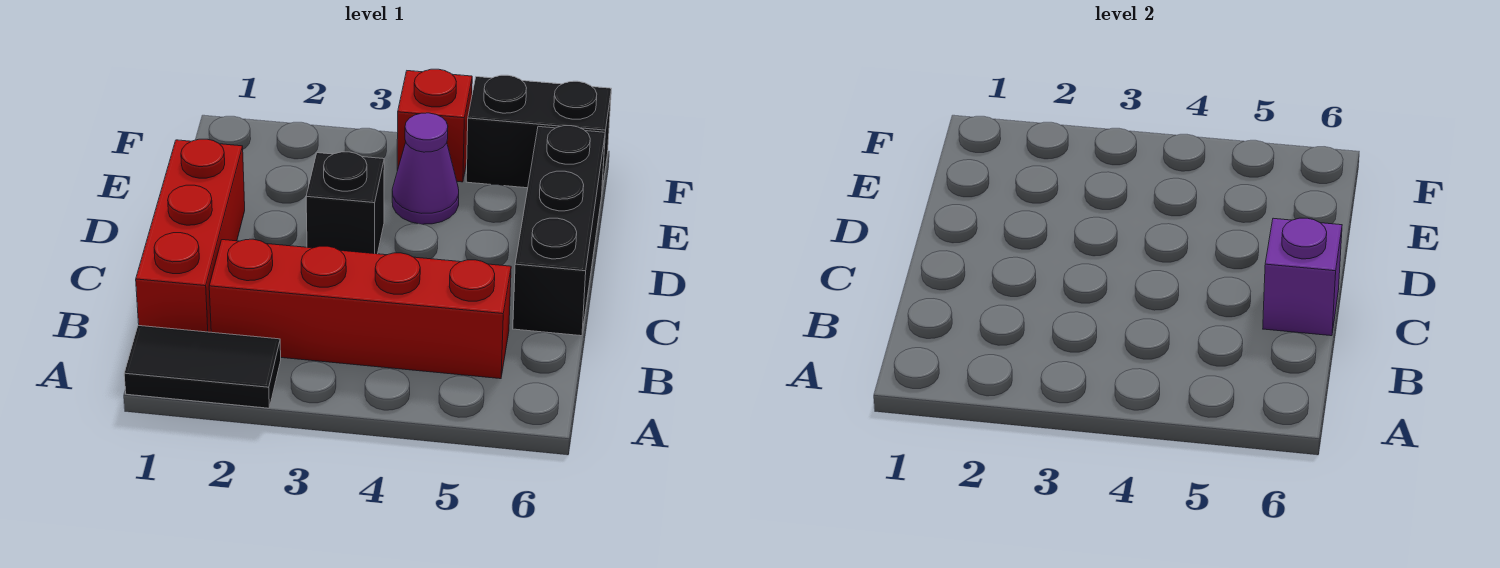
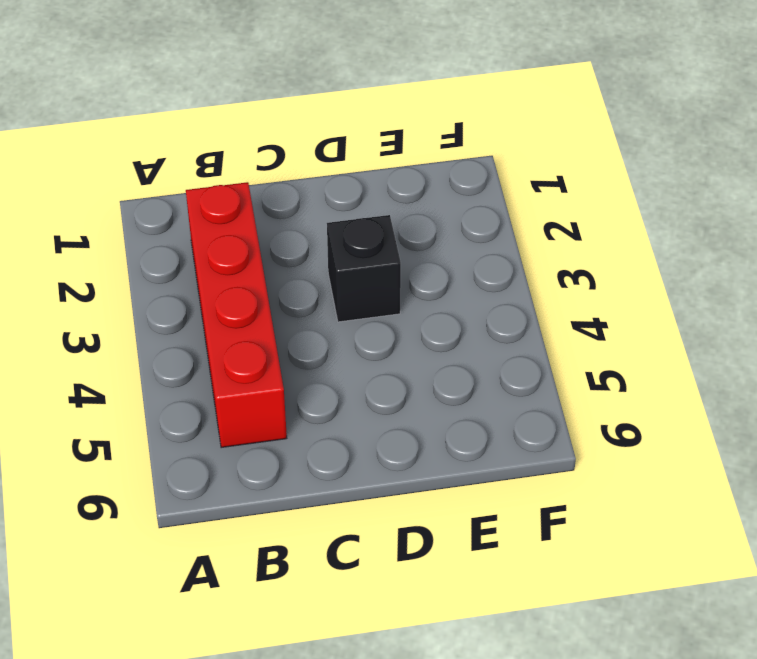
none -> black 1x2 tile [124,325,281,408]
none -> red 1x3 brick [136,139,245,332]

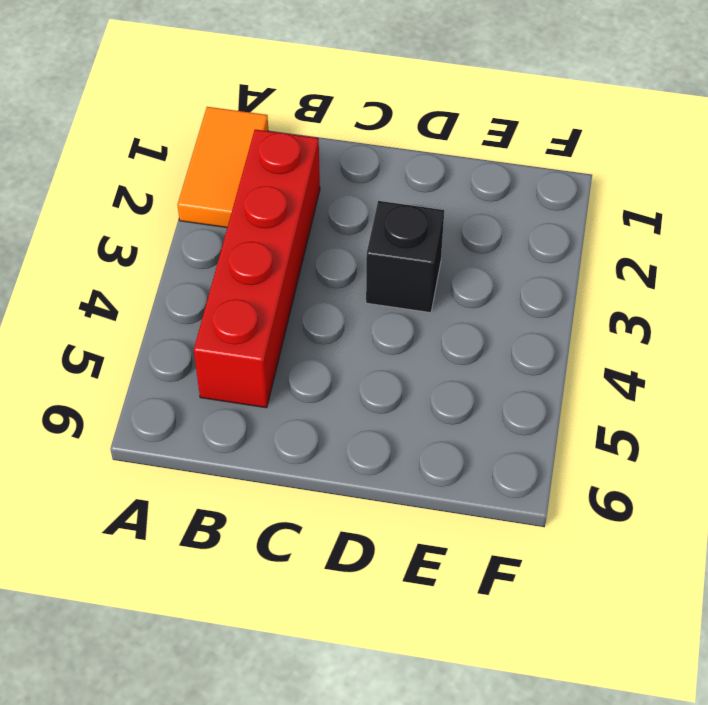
orange 1x2 tile [178,107,268,228] -> black 1x2 tile [124,325,281,408]
none -> red 1x3 brick [136,139,245,332]
none -> black 1x3 brick [513,126,605,336]

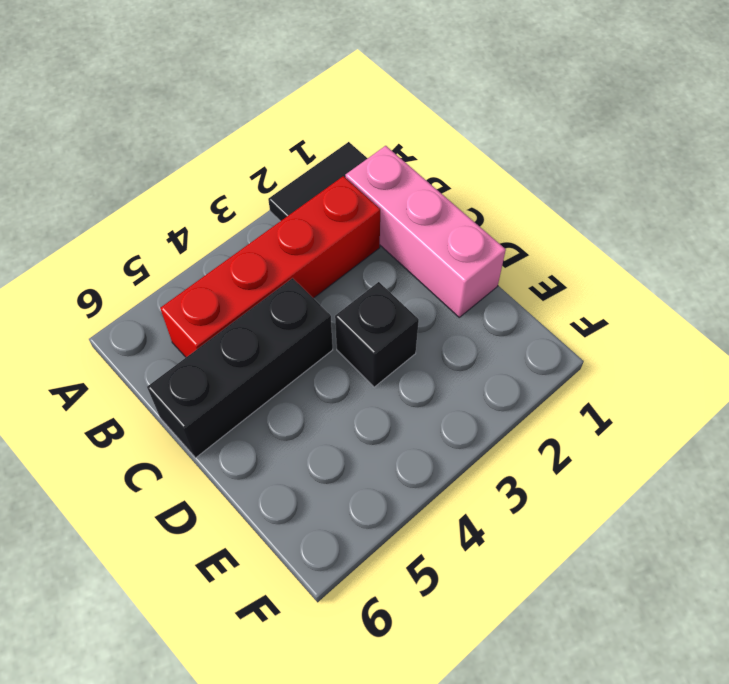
pink 1x3 brick [345,146,506,317] -> red 1x3 brick [136,139,245,332]
black 1x3 brick [147,278,333,458] -> black 1x3 brick turned to [513,126,605,336]
none -> purple 1x1 cone [392,113,459,224]
none -> red 1x1 brick [397,69,472,182]

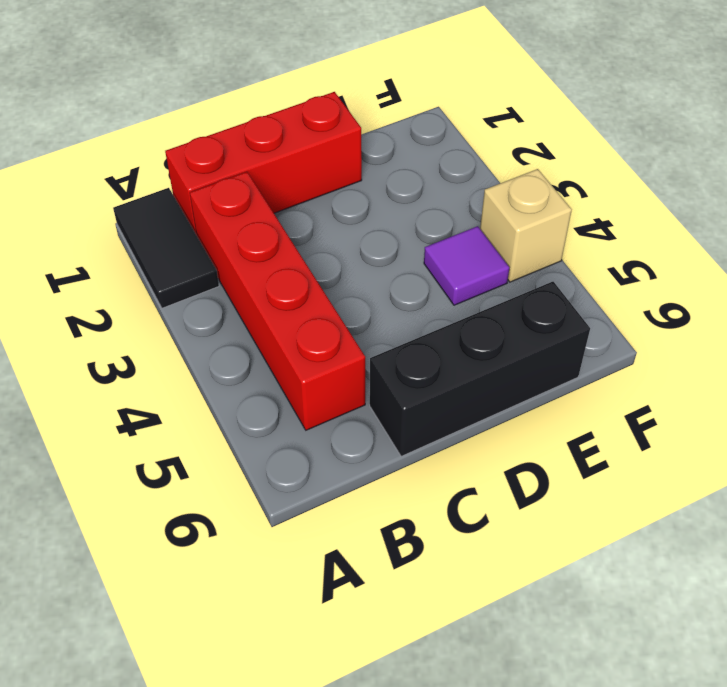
purple 1x1 tile [424,226,509,305] -> purple 1x1 cone [392,113,459,224]
tan 1x1 brick [480,169,572,282] -> red 1x1 brick [397,69,472,182]
none -> black 1x1 brick [306,152,384,254]
none -> black 1x2 brick [466,75,611,190]

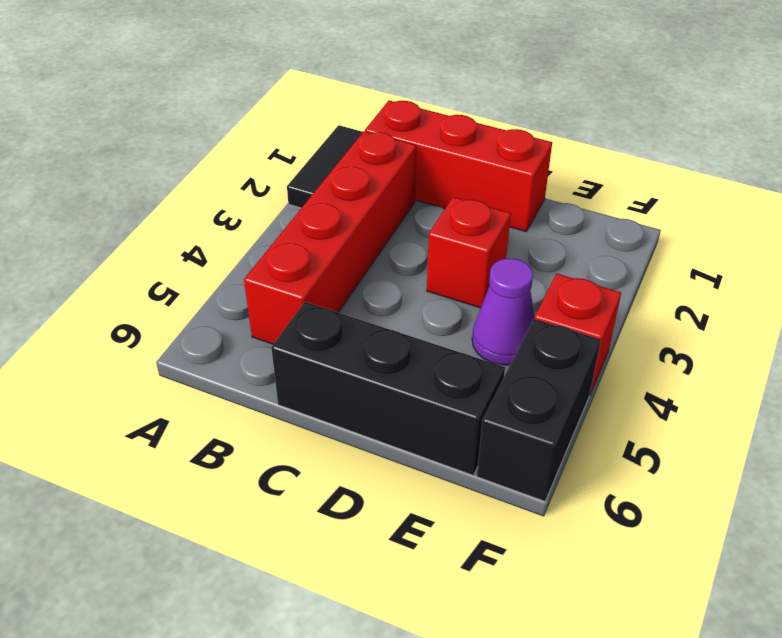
red 1x1 brick [427,197,511,308] -> black 1x1 brick [306,152,384,254]
none -> purple 1x1 brick [1263,218,1342,336]

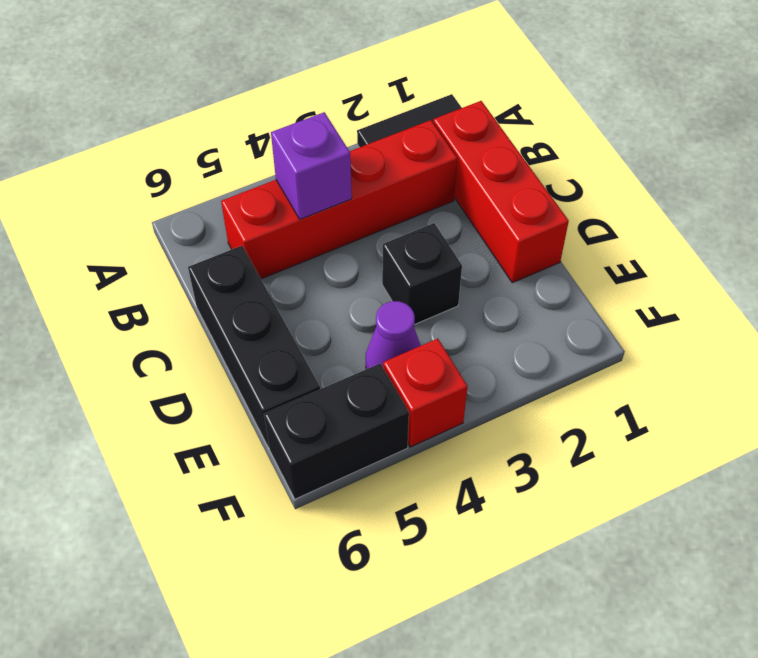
purple 1x1 brick [271,112,352,219] -> purple 1x1 brick moved to [1263,218,1342,336]

